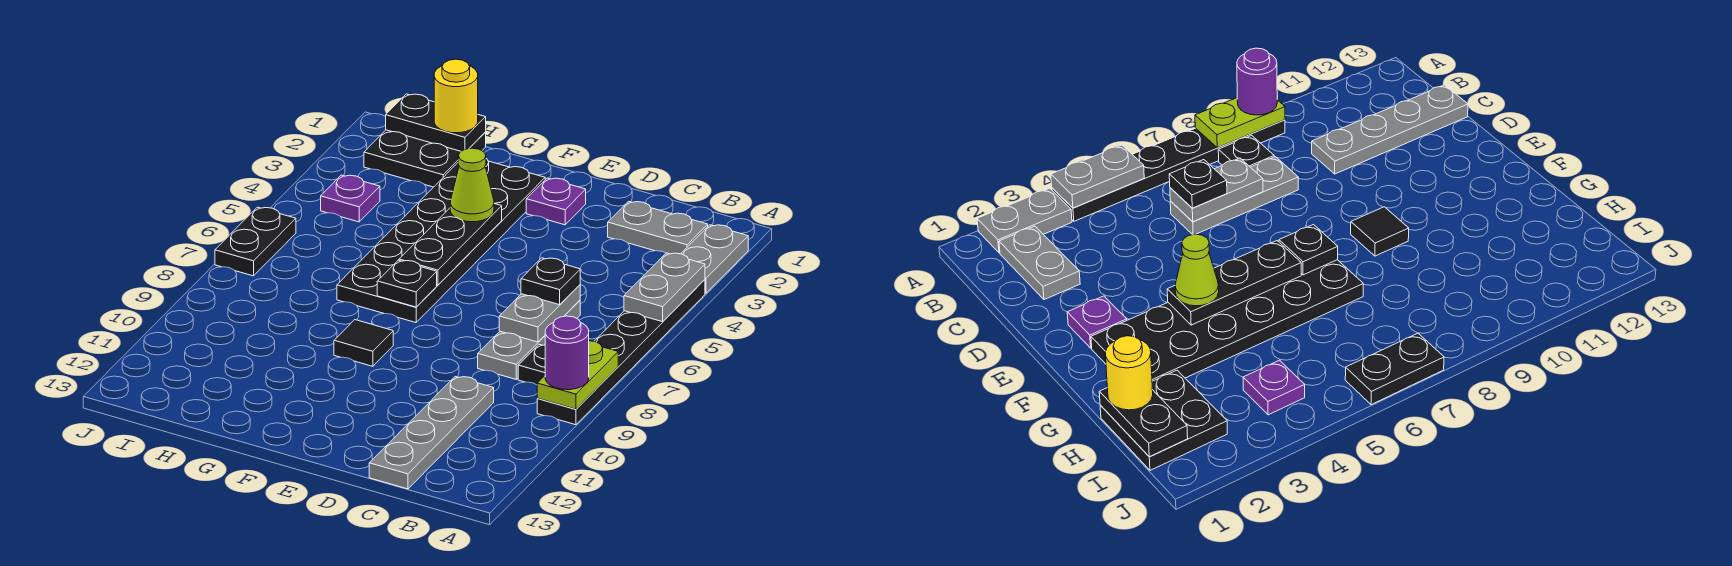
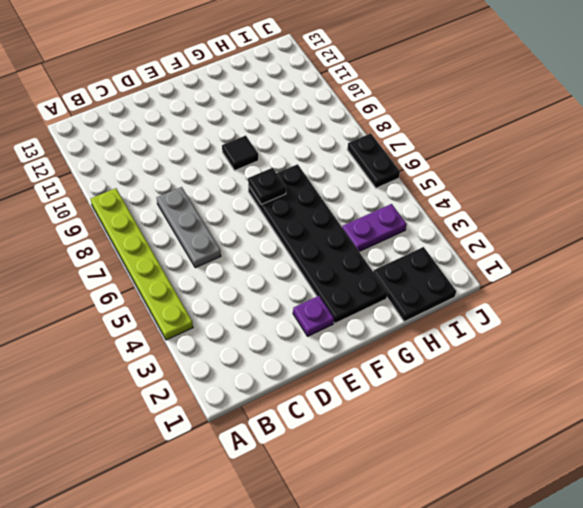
lime 1x6 plate [91,188,193,340] -> black 1x6 plate [537,280,705,425]
purple 1x2 plate [342,204,407,252] -> purple 1x1 plate [321,175,380,222]
none -> grey 1x2 plate [681,225,748,293]
none -> grey 1x2 plate [608,201,708,254]
none -> black 1x1 plate [518,344,545,385]

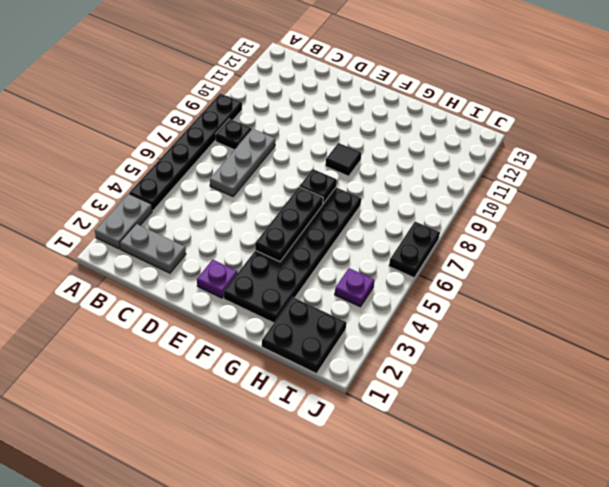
none -> grey 1x4 plate [369,377,494,489]
none -> grey 1x2 plate [624,253,705,322]
none -> lime 1x2 plate [537,341,618,409]

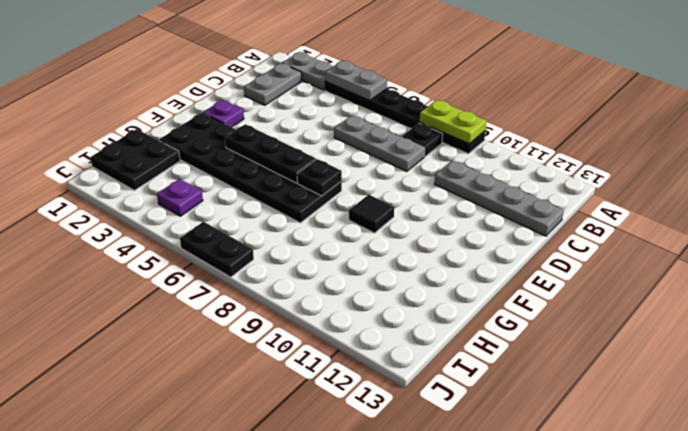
none -> grey 1x2 plate [499,285,580,342]
none -> black 1x2 plate [386,94,486,151]
none -> purple 1x1 round brick [545,316,589,390]

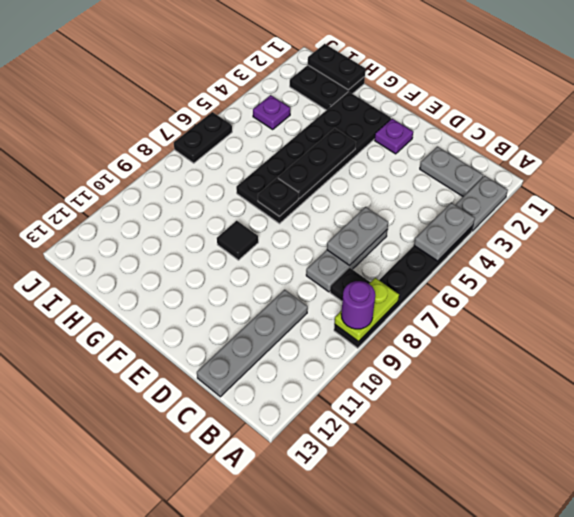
none -> black 1x1 plate [521,258,580,305]
none -> lime 1x1 cone [450,148,494,222]
none -> yellow 1x1 round brick [434,59,478,133]

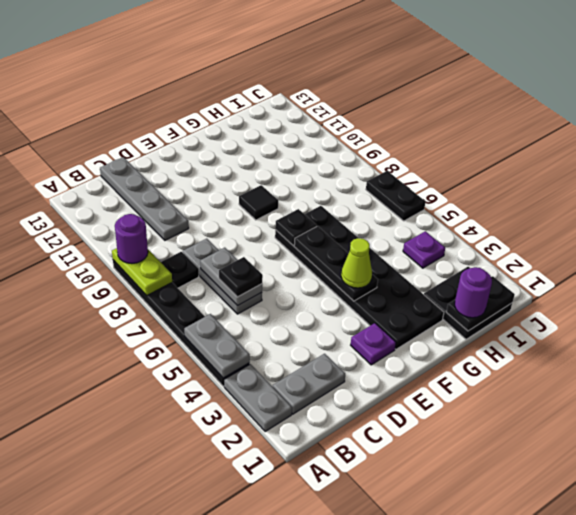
purple 1x1 round brick [455,267,492,318] -> yellow 1x1 round brick [434,59,478,133]

